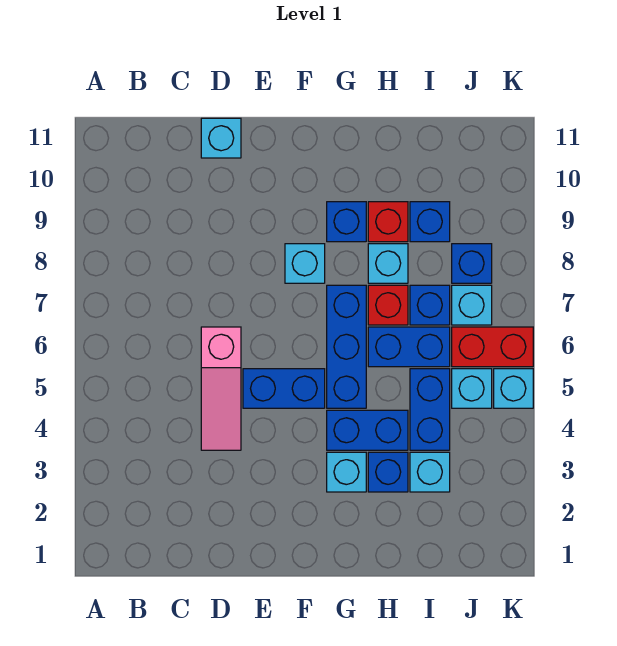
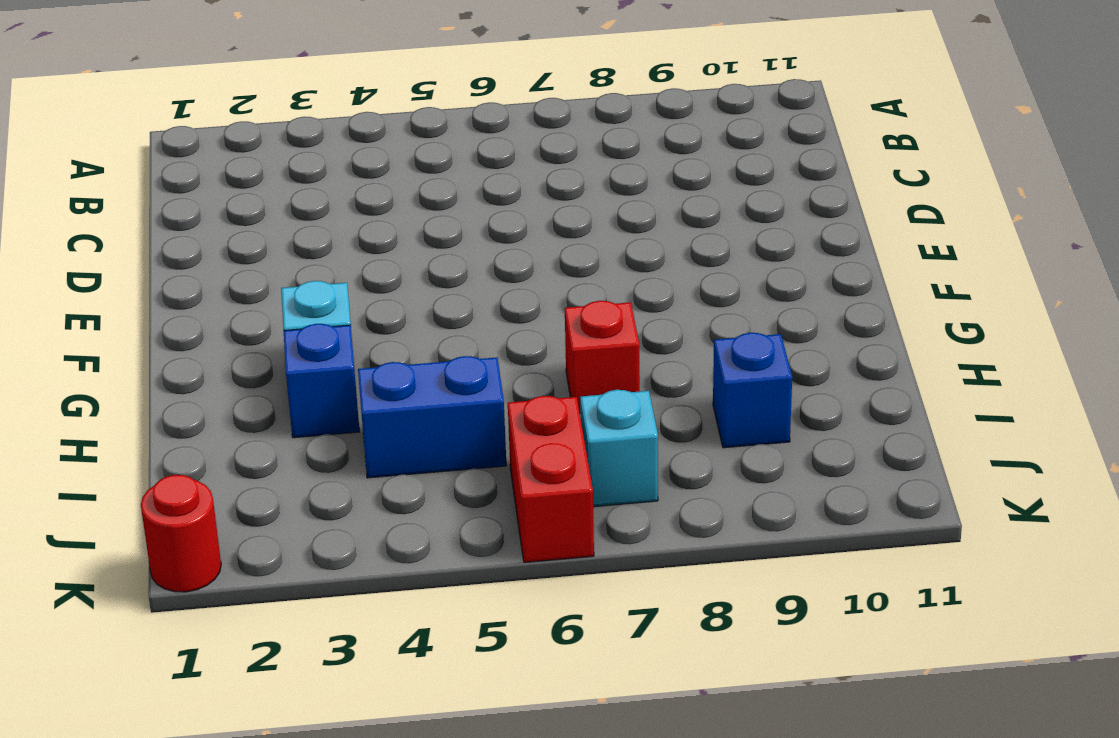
red 1x1 round brick [141,475,221,592] -> none
none -> pink 1x3 slope [201,327,241,450]
none -> cyan 1x1 brick [201,118,241,158]
none -> blue 1x2 brick [243,369,325,408]

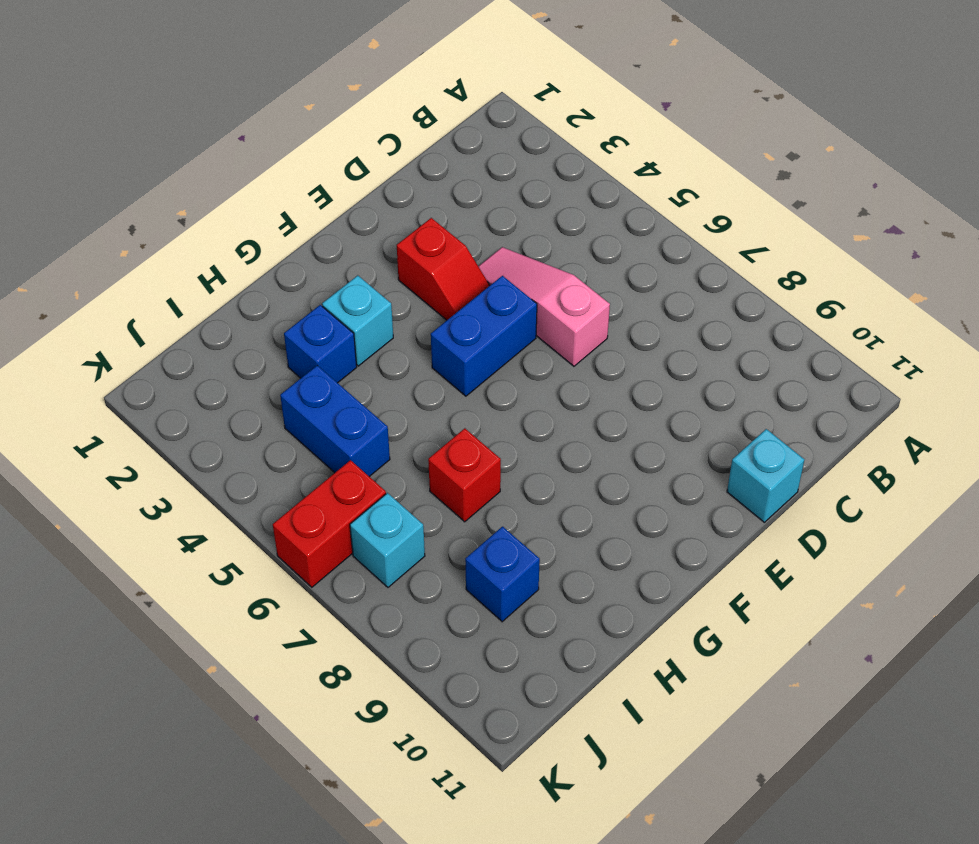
red 1x2 slope [397,218,490,320] -> none
none -> cyan 1x1 brick [285,244,325,283]
none -> blue 1x2 brick [327,410,408,450]
none -> blue 1x3 brick [327,285,366,408]

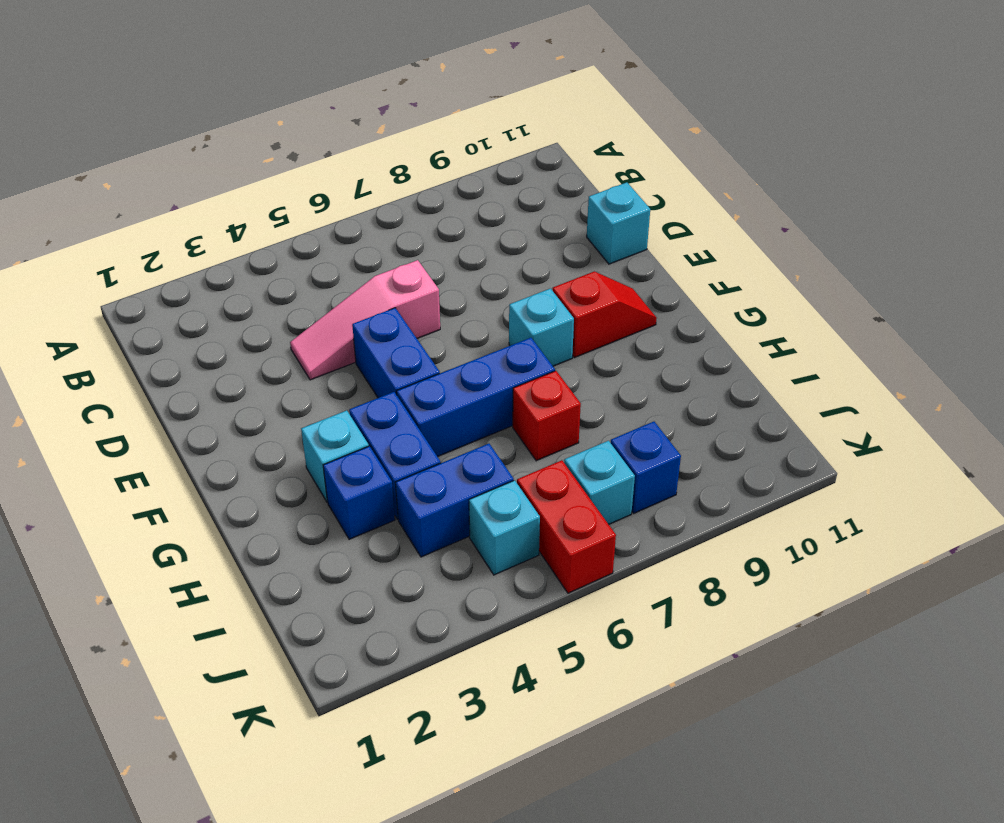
red 1x2 slope [553,271,657,358] -> none
none -> blue 1x1 brick [327,202,366,242]
none -> blue 1x2 brick [368,327,450,367]
none -> cyan 1x1 brick [368,244,408,283]

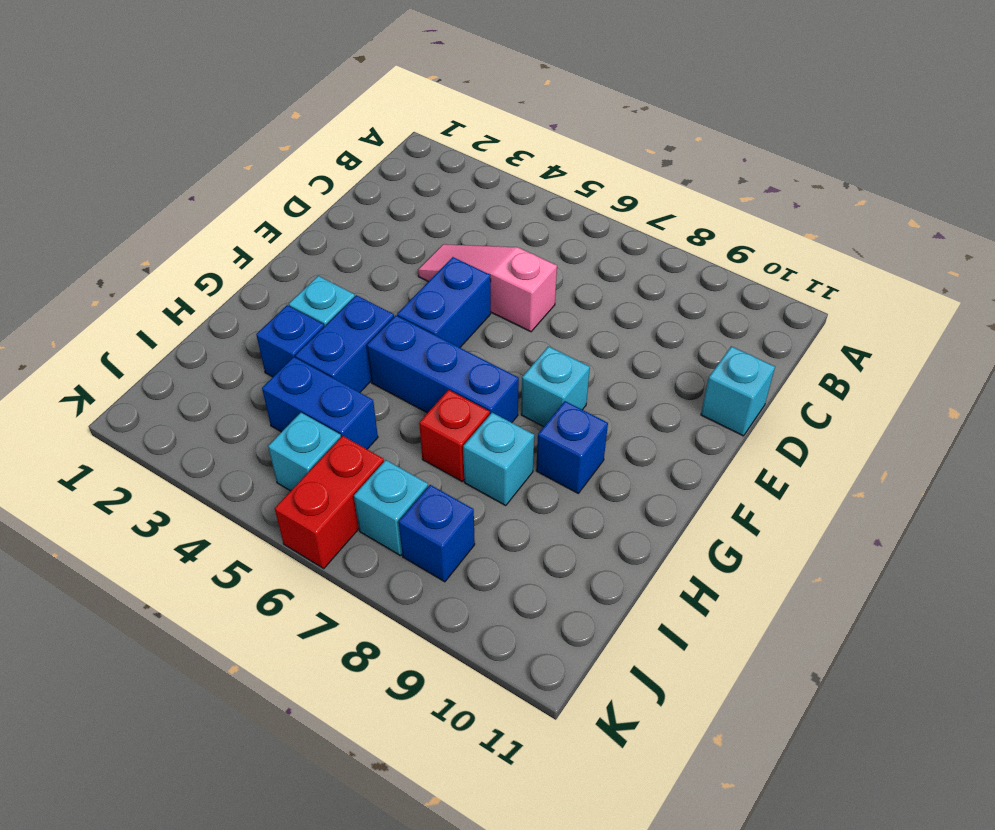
none -> blue 1x2 brick [368,327,450,367]
none -> red 1x1 brick [368,202,408,242]
none -> cyan 1x1 brick [410,452,450,492]

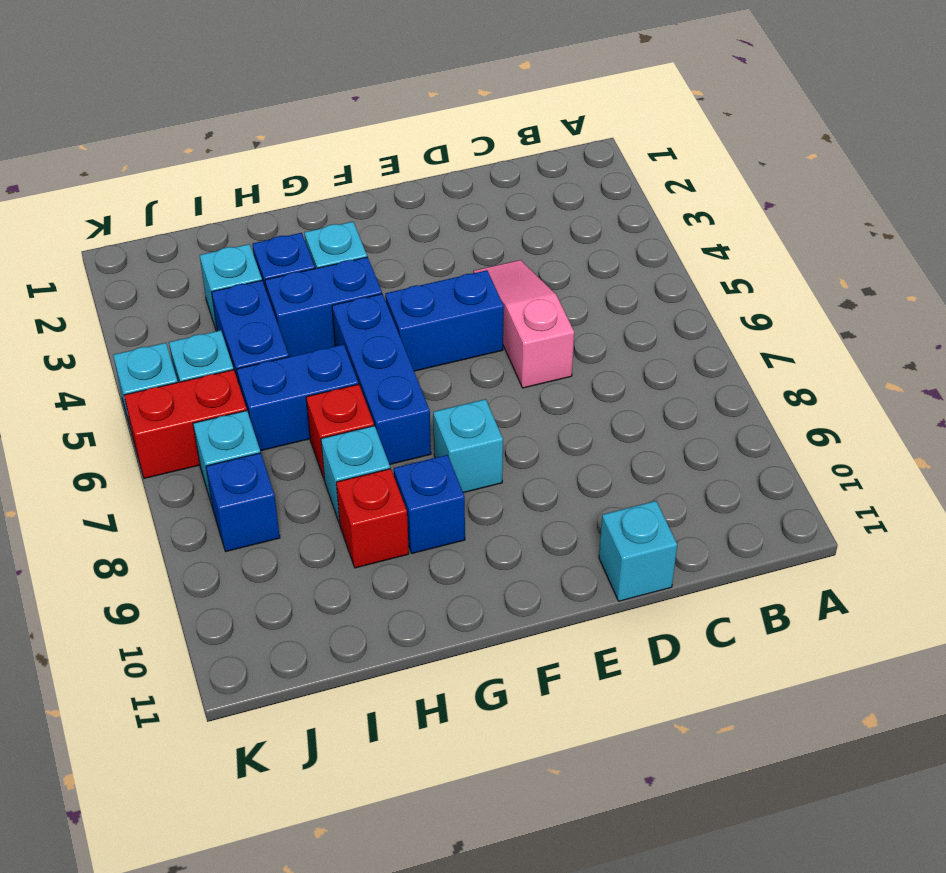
none -> blue 1x1 brick [410,285,450,325]
none -> blue 1x1 brick [410,202,450,242]

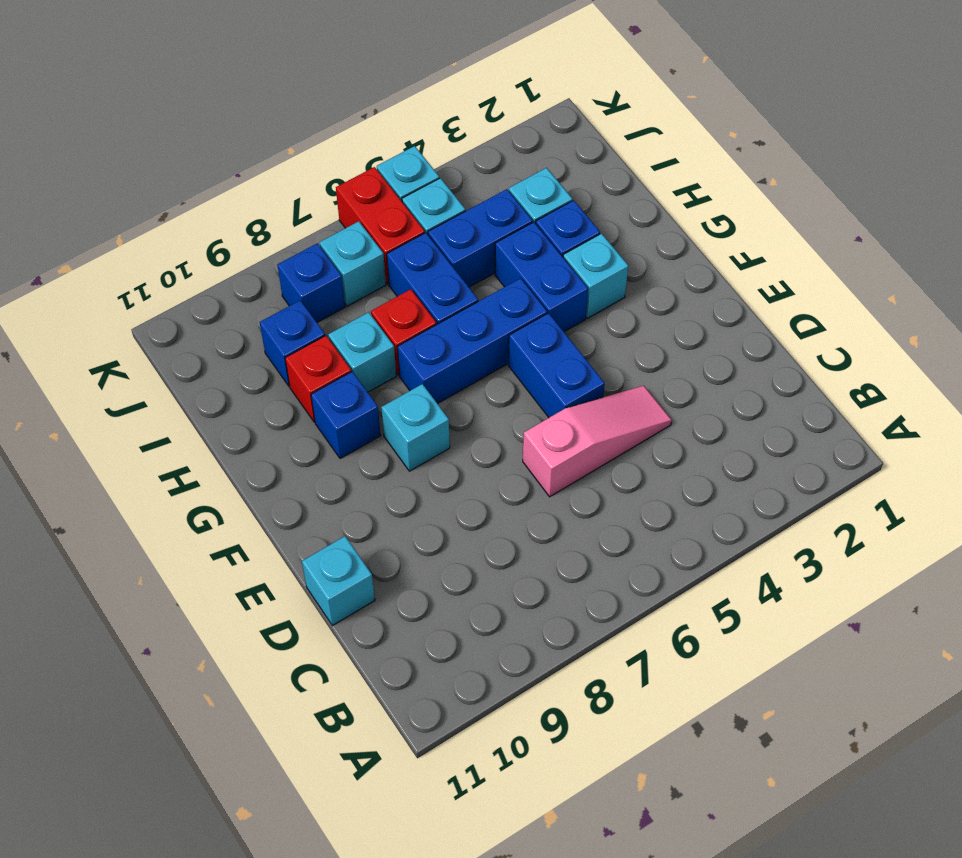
none -> blue 1x1 brick [410,285,450,325]

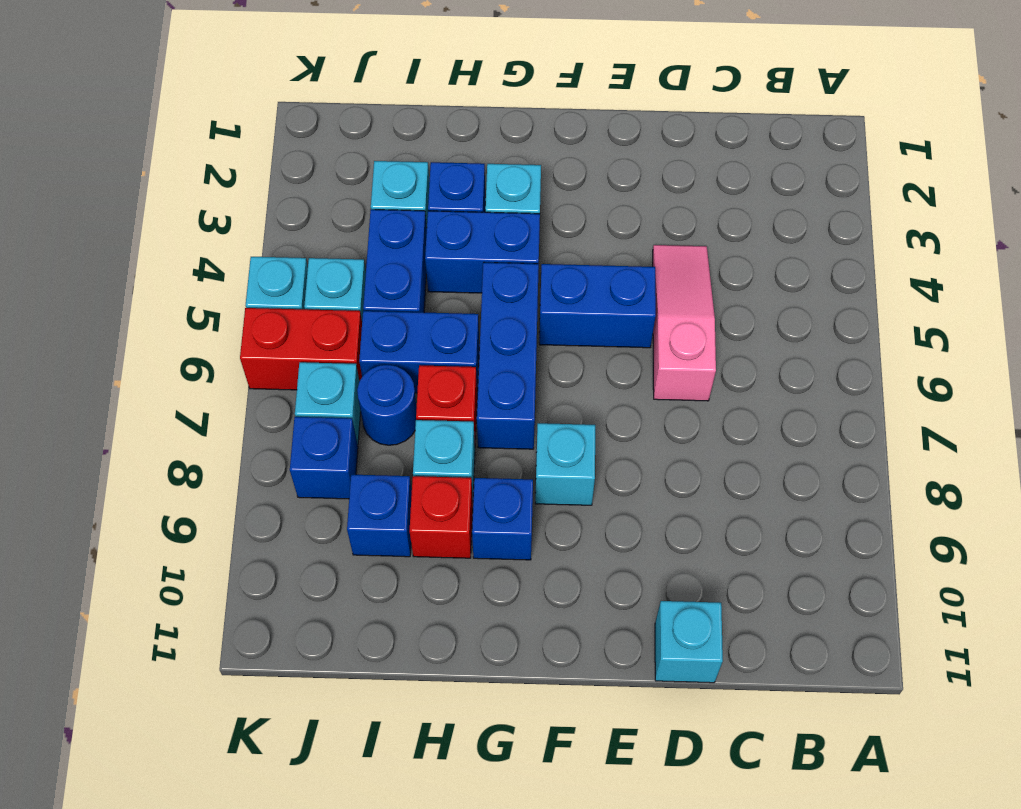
blue 1x1 round brick [357,365,417,445] -> blue 1x1 brick [410,285,450,325]

